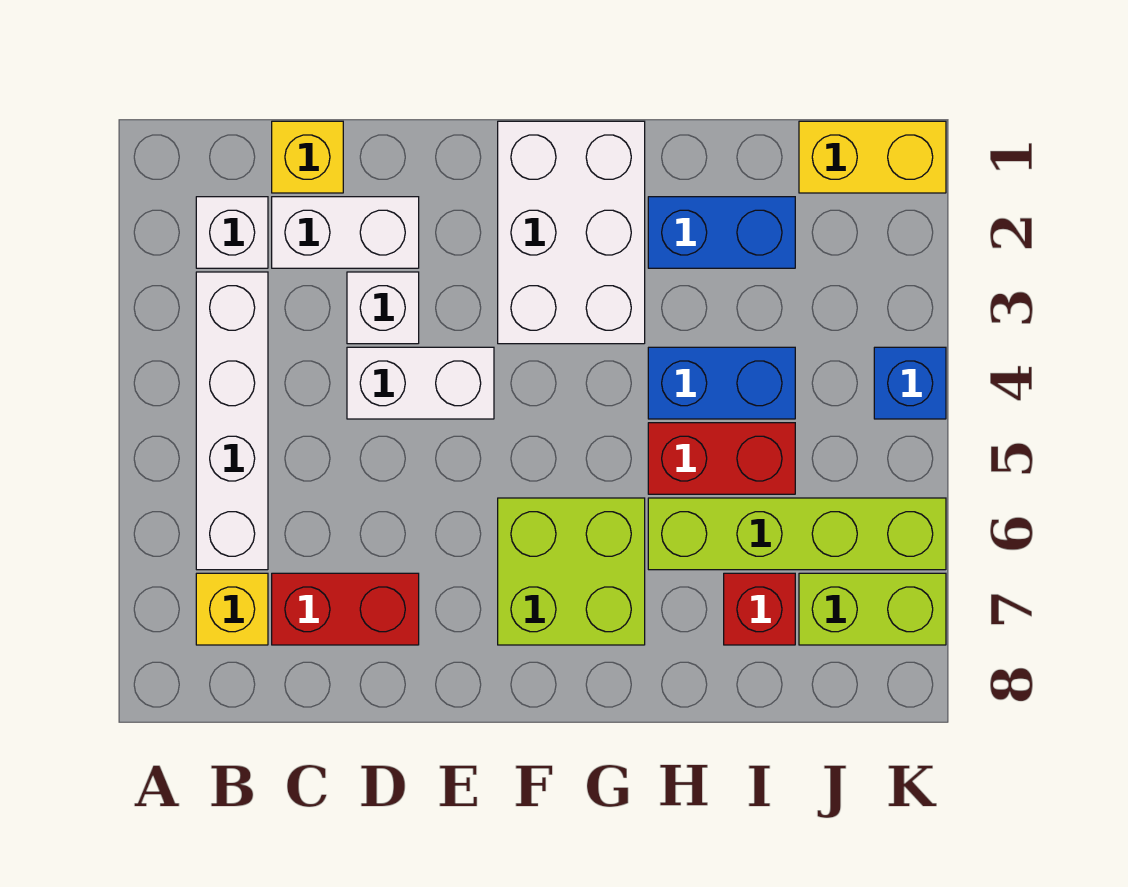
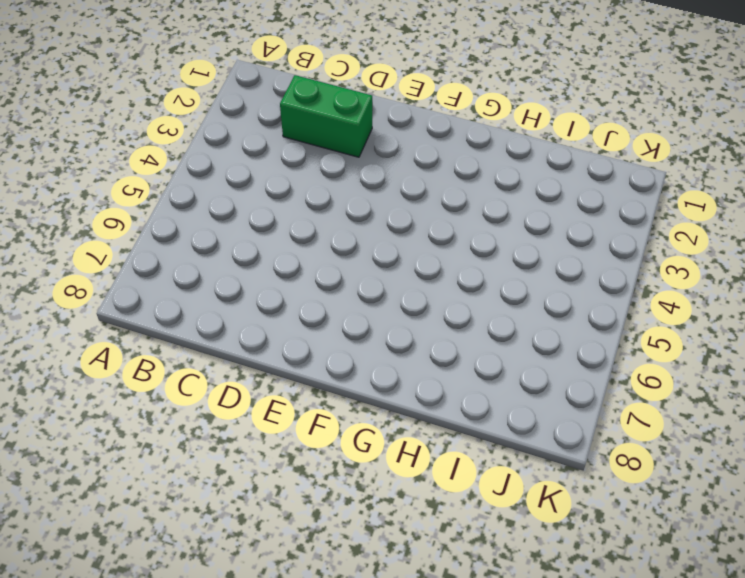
green 1x2 brick [280,75,372,157] -> white 1x2 brick [272,197,419,268]
none -> white 1x1 brick [196,197,268,268]
none -> white 1x4 brick [196,272,268,570]
none -> yellow 1x1 brick [196,573,268,645]

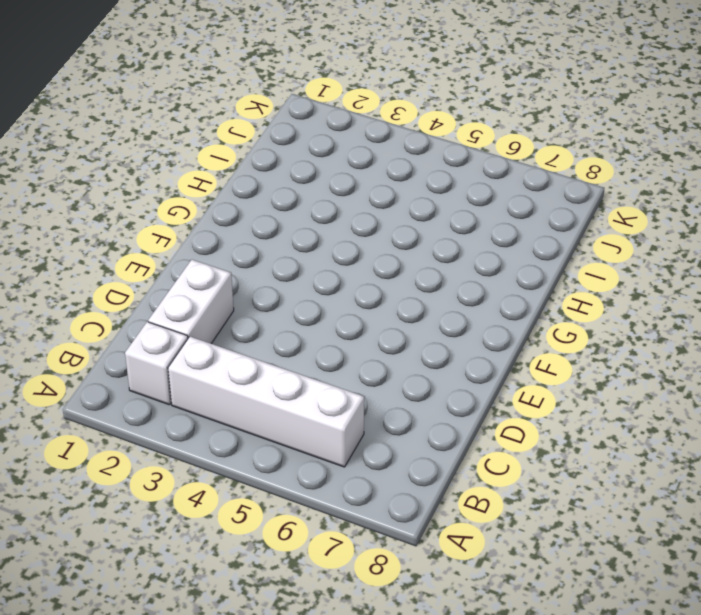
none -> yellow 1x1 brick [196,573,268,645]
none -> yellow 1x1 brick [272,121,343,193]
none -> red 1x2 brick [272,573,419,645]

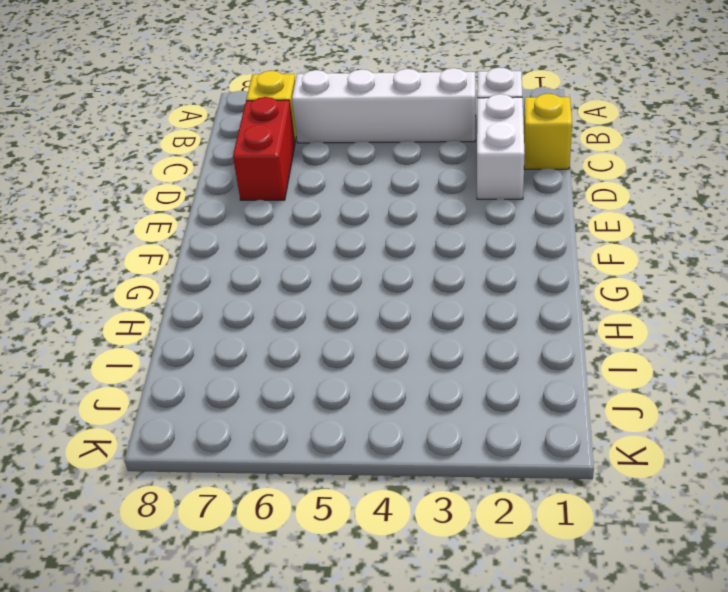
none -> white 1x1 brick [347,272,419,344]
none -> white 1x2 brick [347,347,494,419]
none -> white 2x3 brick [498,121,645,344]

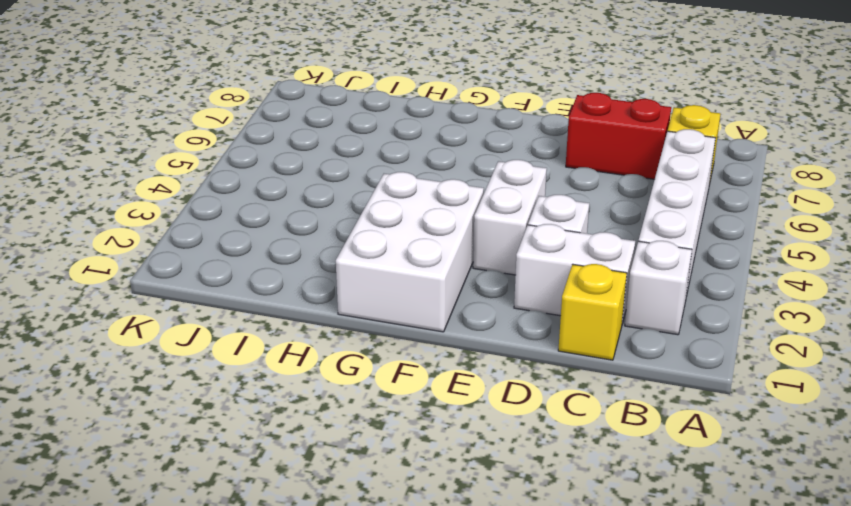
white 1x2 brick [473,160,547,275] -> white 1x2 brick turned to [347,347,494,419]
none -> lime 2x2 brick [498,498,645,645]
none -> blue 1x2 brick [648,197,795,268]
none -> blue 1x2 brick [648,347,795,419]

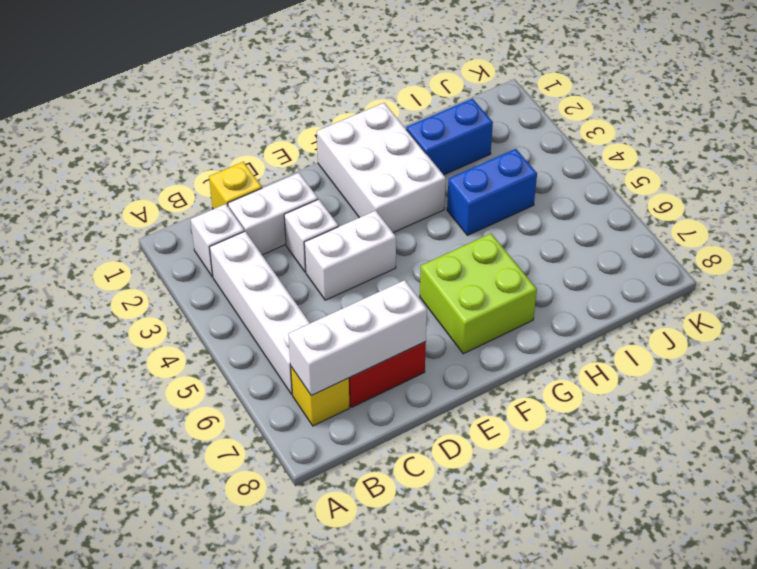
white 1x3 brick [288,280,427,396] -> none
none -> red 1x2 brick [648,423,795,494]
none -> lime 1x4 brick [648,498,946,570]
none -> red 1x1 brick [724,573,795,645]

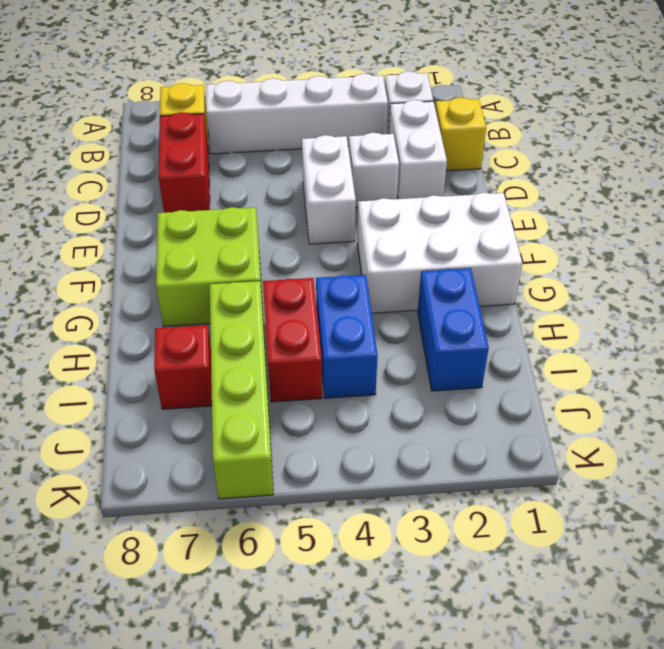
none -> yellow 1x2 brick [799,121,946,193]
none -> lime 1x2 brick [799,573,946,645]
none -> blue 1x1 brick [874,347,946,419]

